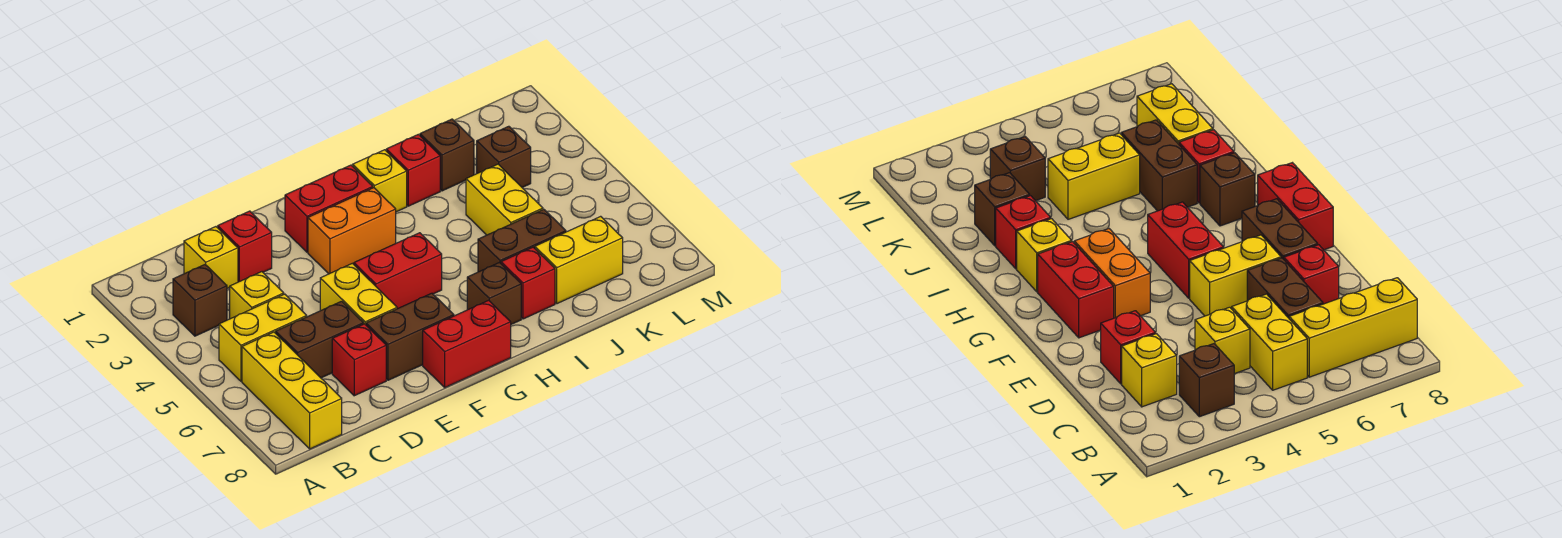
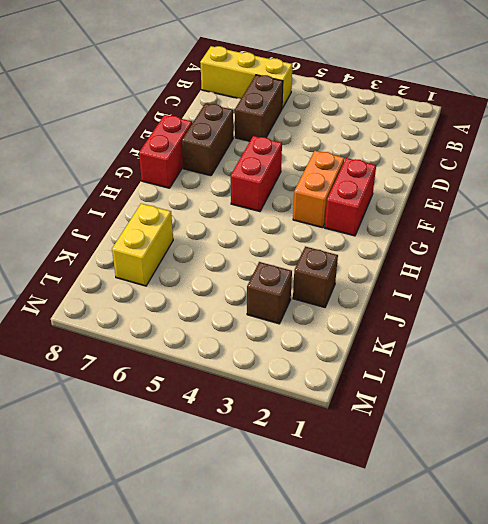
none -> brown 1x1 brick [173,265,227,336]
none -> yellow 1x2 brick [219,294,307,381]
none -> yellow 1x1 brick [184,227,238,289]

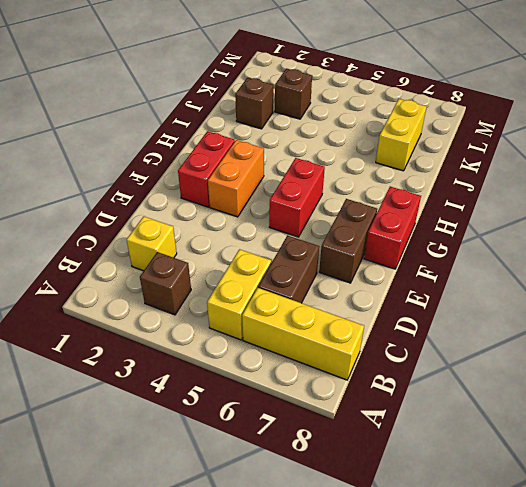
none -> yellow 1x1 brick [230,272,284,319]
none -> red 1x1 brick [218,211,272,282]
none -> red 1x1 brick [332,324,386,396]

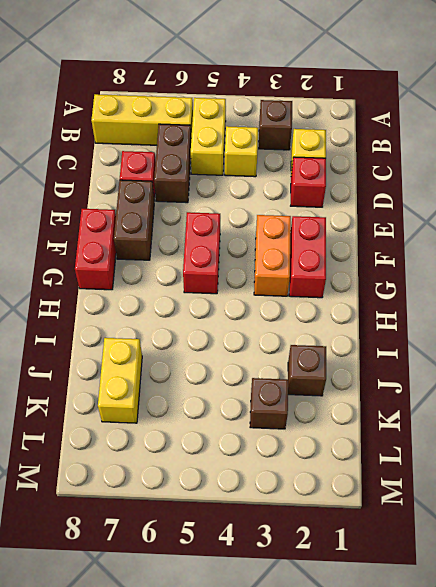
none -> yellow 1x2 brick [320,263,397,325]
none -> yellow 1x1 brick [353,150,407,212]
none -> brown 1x1 brick [467,263,521,324]

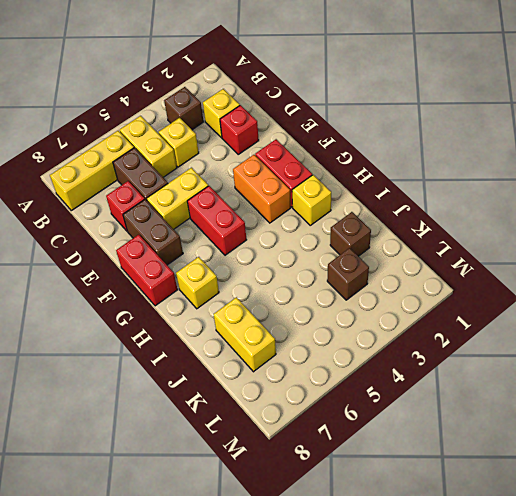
yellow 1x1 brick [176,257,219,309] -> brown 1x1 brick [467,263,521,324]
none -> red 1x1 brick [386,134,440,206]
none -> brown 1x2 brick [478,209,566,272]
none -> red 1x1 brick [501,247,555,319]

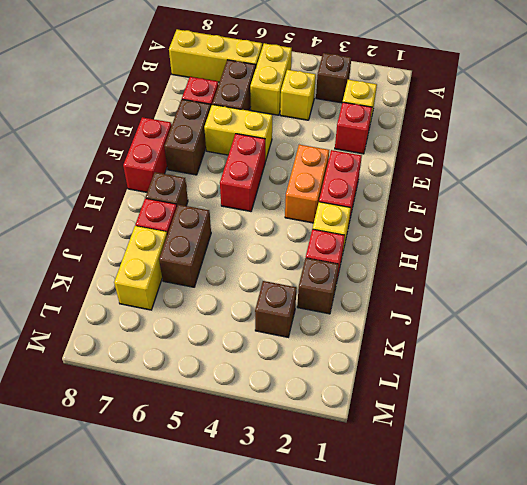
none -> yellow 1x2 brick [466,164,543,235]

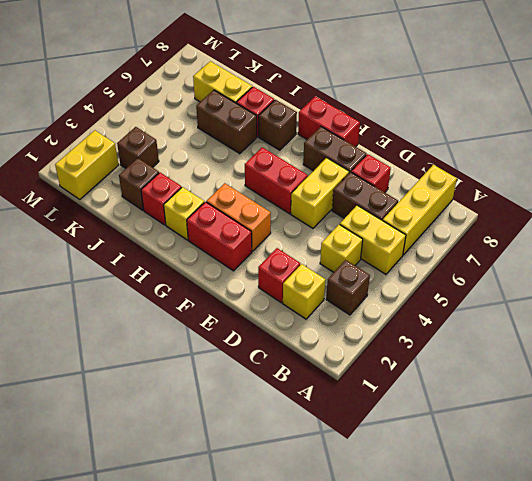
yellow 1x2 brick [55,130,118,200] -> yellow 1x2 brick moved to [466,164,543,235]

